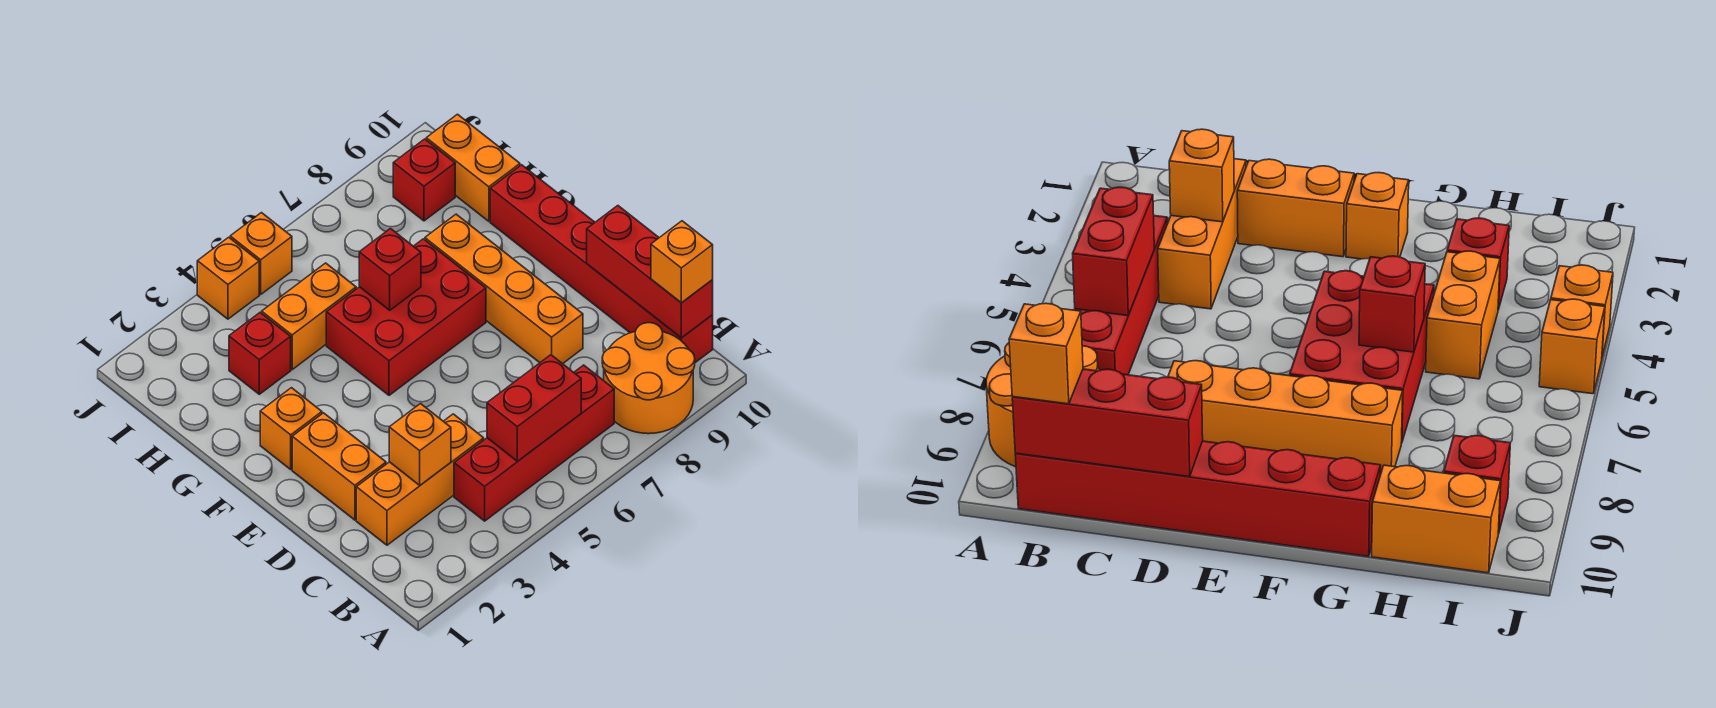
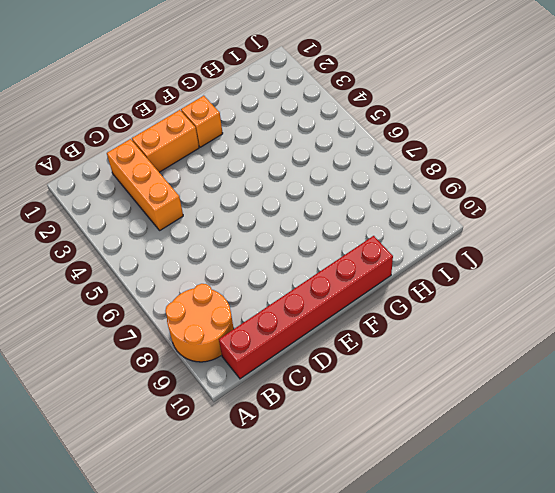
none -> red 1x4 brick [454,365,614,521]
none -> orange 1x4 brick [425,214,583,364]
none -> red 2x3 brick [326,239,486,395]

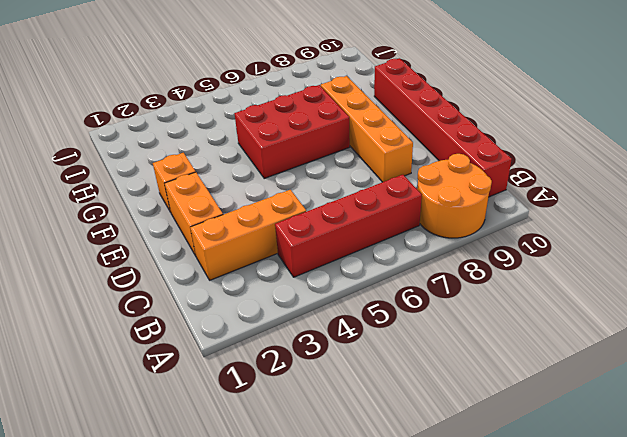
none -> red 1x1 brick [229,313,291,394]
none -> orange 1x2 brick [262,263,356,370]
none -> orange 1x2 brick [426,114,520,221]

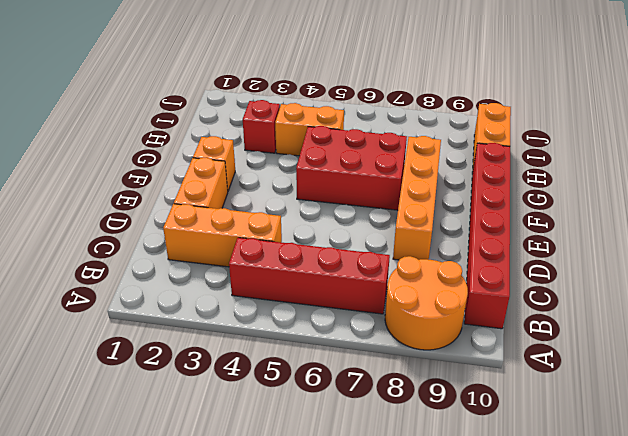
none -> red 1x1 brick [393,139,455,221]
none -> orange 1x1 brick [197,237,259,319]
none -> orange 1x1 brick [230,213,292,294]

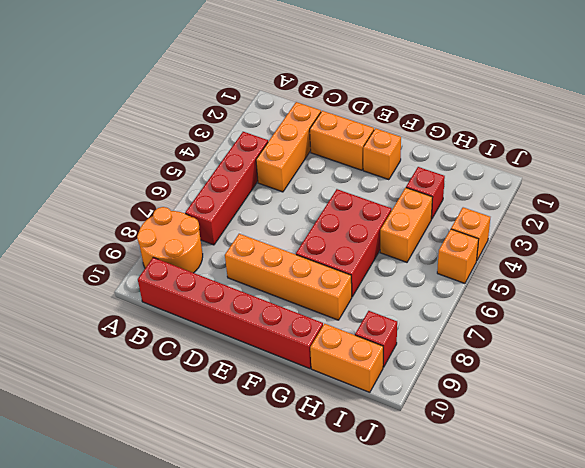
none -> red 1x2 brick [487,355,581,461]
none -> red 1x3 brick [587,206,713,338]
none -> orange 1x1 brick [389,404,451,485]

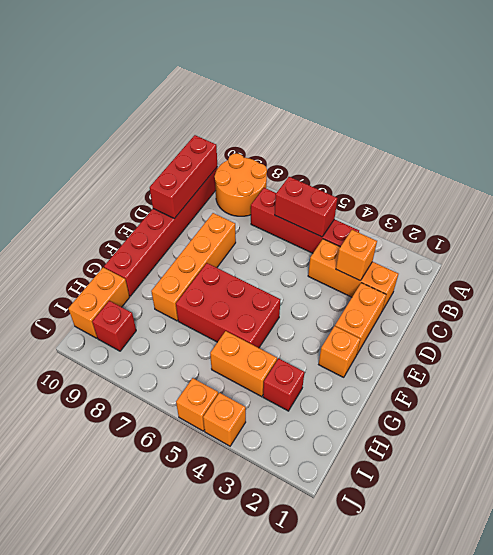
none -> red 1x1 brick [359,229,421,310]
none -> orange 1x1 brick [651,221,713,303]

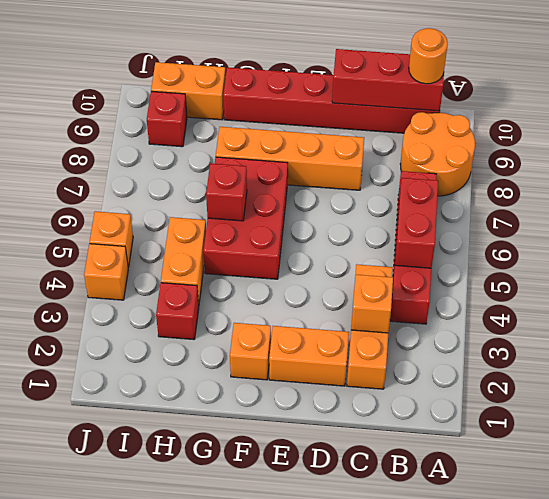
orange 1x1 round brick [409,28,448,84] -> orange 1x1 brick [651,221,713,303]

